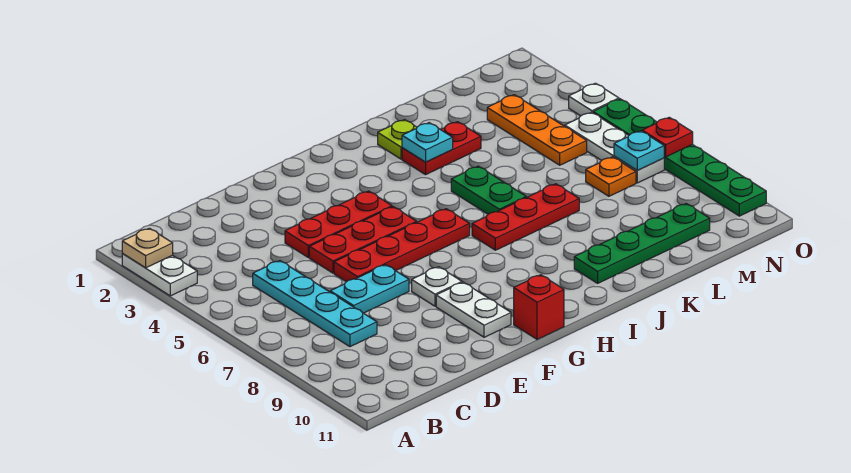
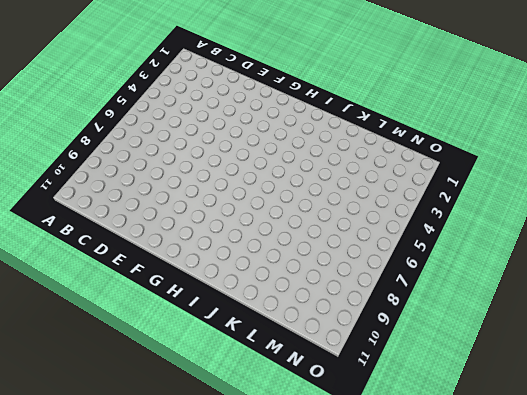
none -> white 1x2 plate [122,253,197,296]
none -> cyan 1x4 plate [253,261,377,347]
none -> cyan 1x2 plate [330,265,409,313]

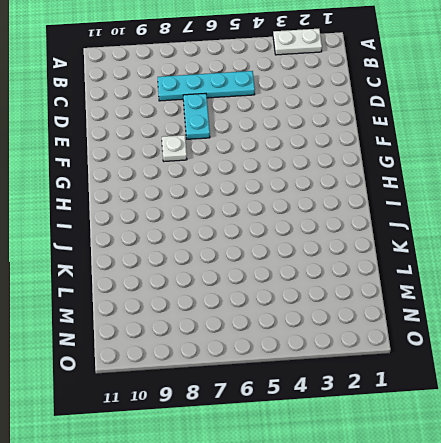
none -> red 1x3 plate [285,191,392,257]
none -> red 1x3 plate [309,207,417,273]
none -> red 1x4 plate [334,209,470,282]

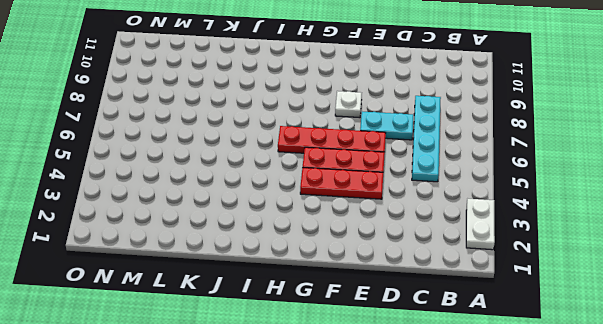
none -> white 1x2 plate [436,282,511,337]
none -> red 1x1 brick [514,275,564,339]
none -> red 1x3 plate [472,184,579,250]

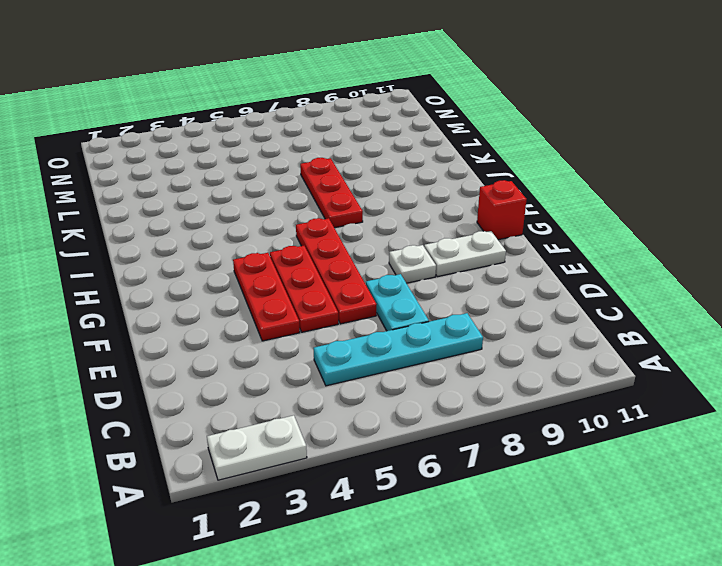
none -> lime 1x1 plate [378,120,417,159]
none -> red 1x2 plate [402,122,481,175]
none -> green 1x2 plate [451,166,526,214]

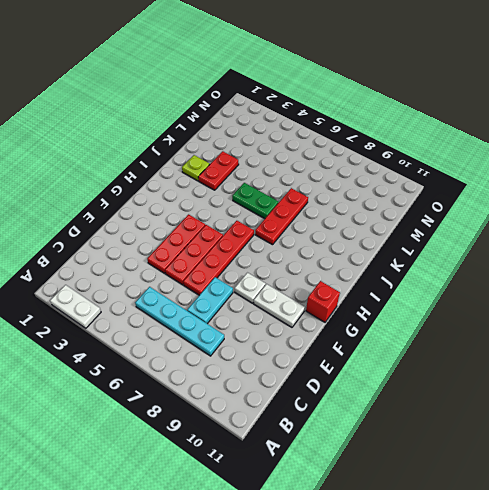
none -> green 1x4 plate [574,204,710,283]
none -> orange 1x3 plate [487,95,587,165]
none -> orange 1x1 plate [586,157,636,196]

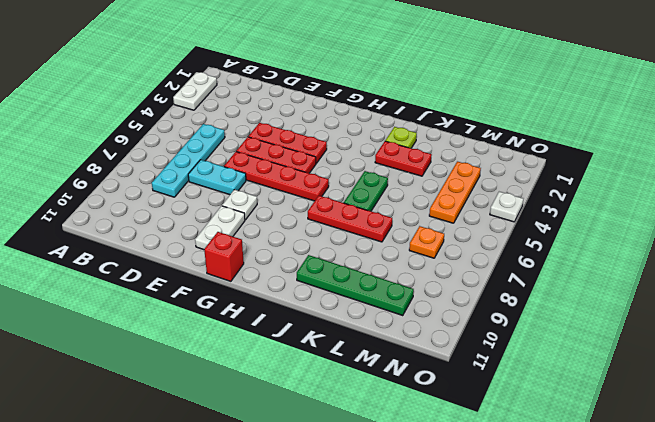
none -> white 1x3 plate [565,112,664,183]
none -> green 1x6 plate [593,99,766,216]
none -> tan 1x1 plate [122,228,173,268]

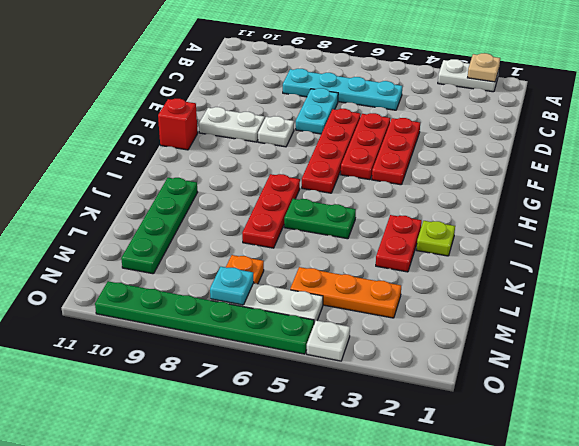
none -> cyan 1x1 plate [402,123,453,162]
none -> red 1x1 plate [642,117,693,157]

